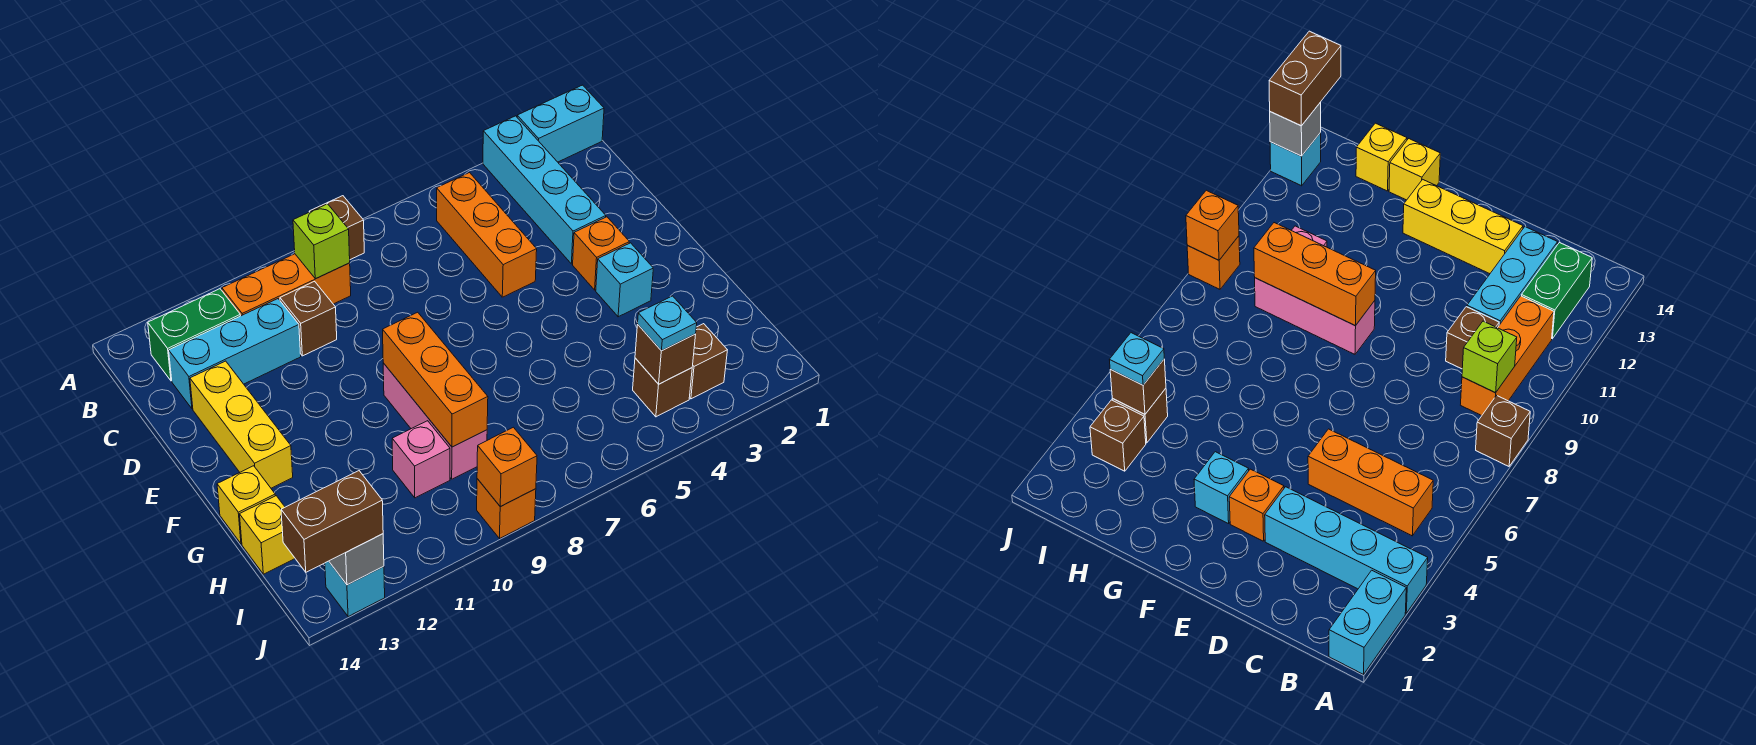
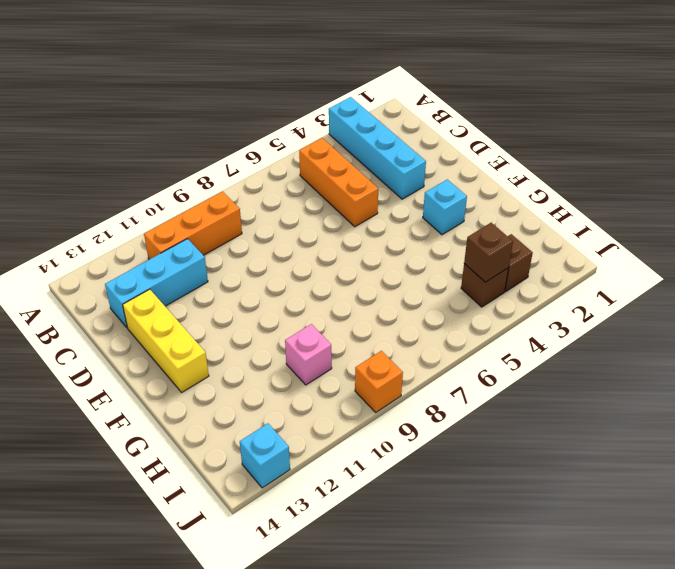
none -> cyan 1x2 brick [517,85,604,162]
none -> brown 1x1 brick [309,196,364,260]
none -> green 1x2 brick [148,289,240,381]

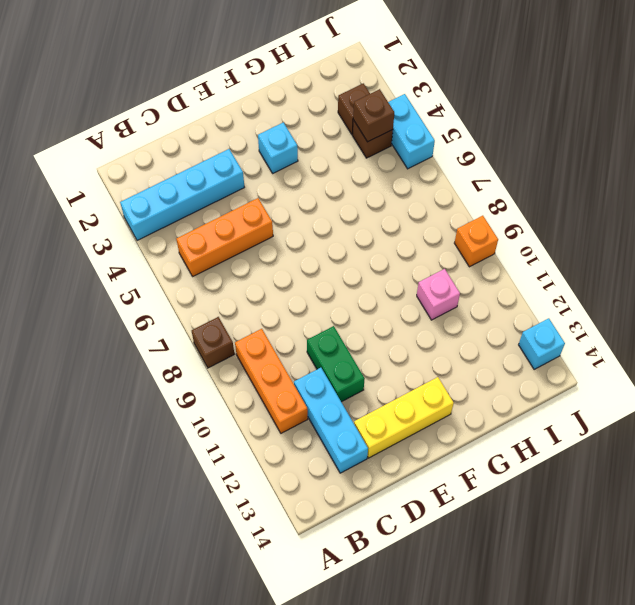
green 1x2 brick [307,326,365,402] -> green 1x2 brick moved to [148,289,240,381]
cyan 1x2 brick [388,94,435,169] -> cyan 1x2 brick moved to [517,85,604,162]
none -> brown 1x1 brick [280,281,337,356]
none -> orange 1x1 brick [573,217,629,290]
none -> pink 1x3 brick [383,363,487,479]

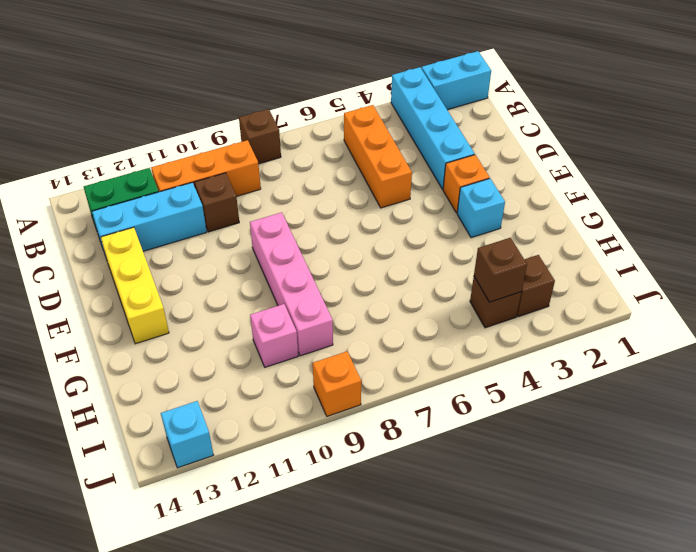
pink 1x4 brick [250,212,333,356] -> pink 1x3 brick [383,363,487,479]
none -> yellow 1x1 brick [217,466,275,544]
none -> yellow 1x1 brick [240,496,295,574]
none -> lime 1x1 brick [293,204,350,279]

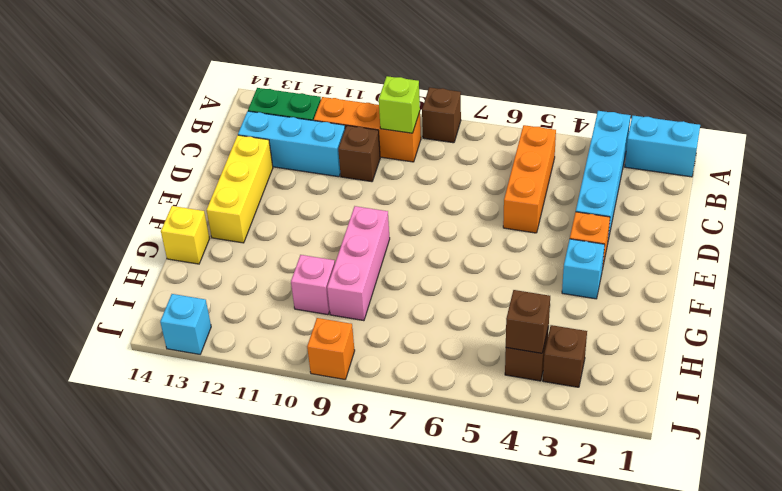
none -> yellow 1x1 brick [240,496,295,574]
none -> orange 1x3 brick [383,312,488,447]
none -> orange 1x1 brick [477,427,537,507]

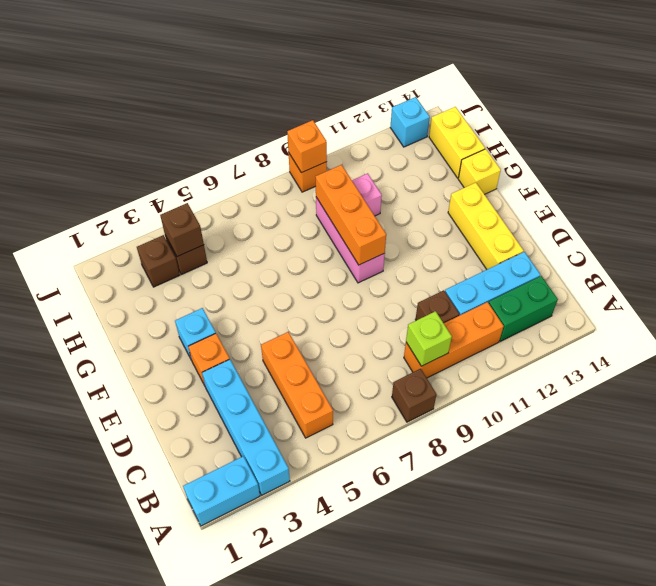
yellow 1x2 brick [429,107,485,178] -> yellow 1x1 brick [240,496,295,574]
none -> grey 1x1 brick [329,534,384,585]
none -> cyan 1x1 plate [638,296,697,350]
none -> brown 1x2 brick [281,471,383,572]

